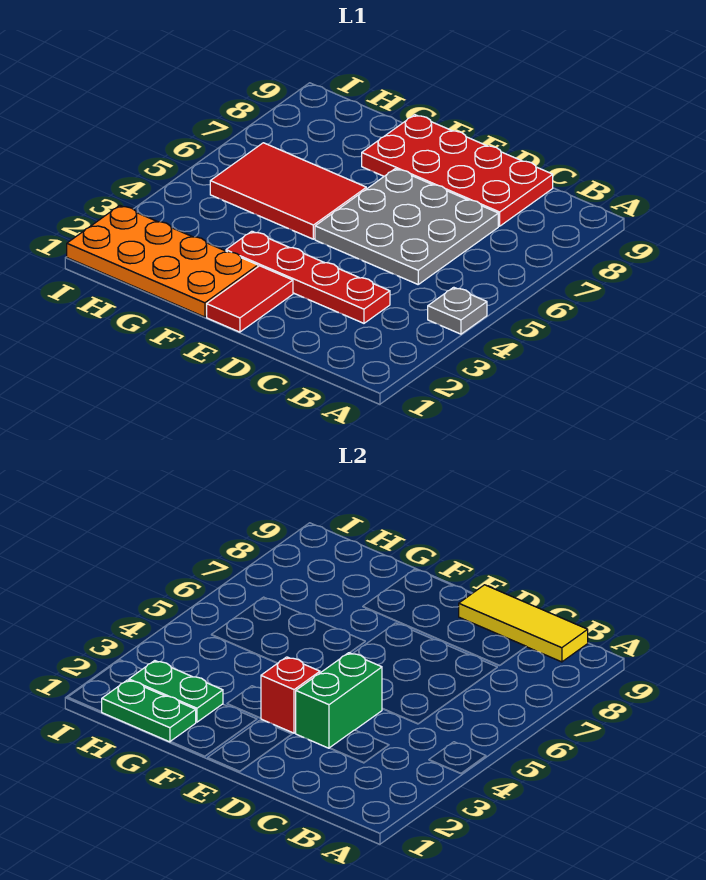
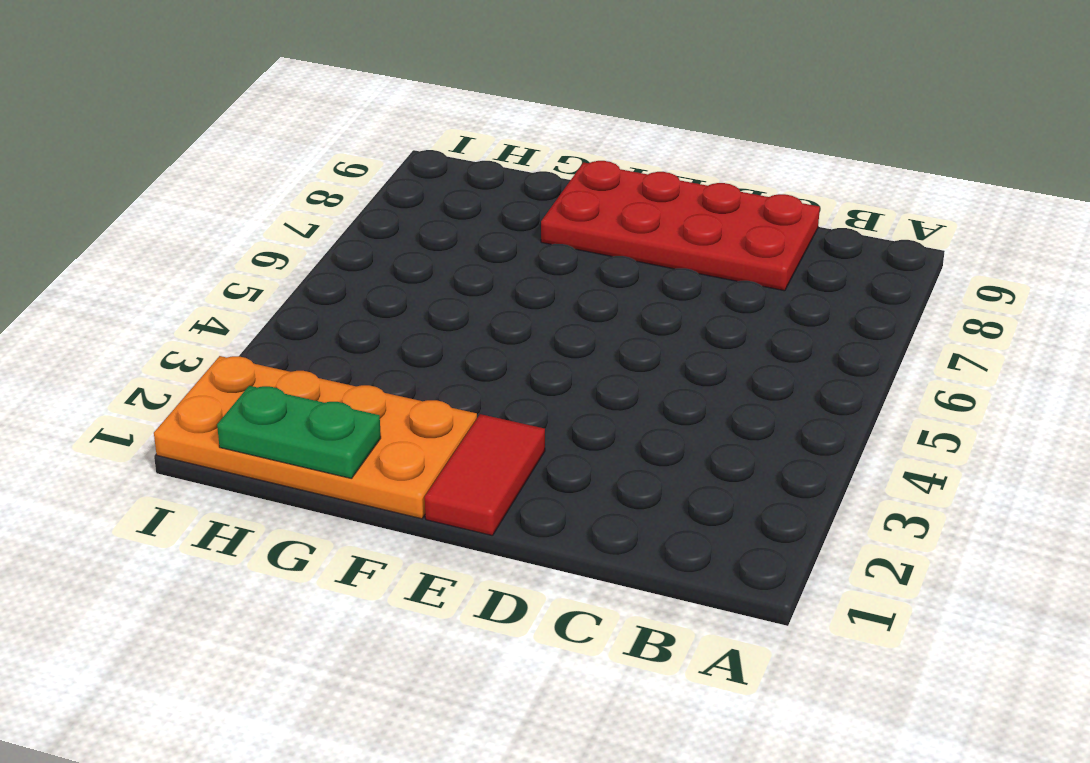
none -> grey 1x1 plate [428,287,487,334]
none -> red 1x4 plate [226,231,390,323]
none -> grey 3x3 plate [315,169,498,284]

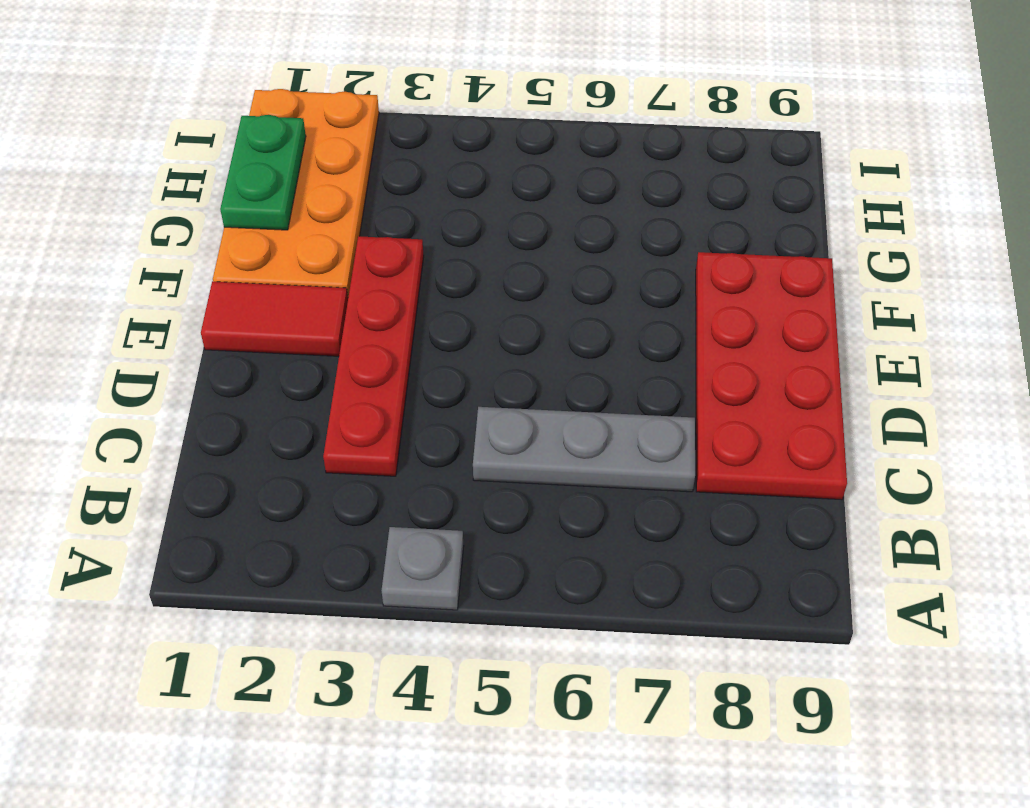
grey 1x3 plate [473,407,695,492] -> grey 3x3 plate [315,169,498,284]
none -> red 2x3 tile [210,143,366,239]
none -> yellow 1x3 tile [459,585,588,662]
none -> green 1x2 brick [296,653,382,748]

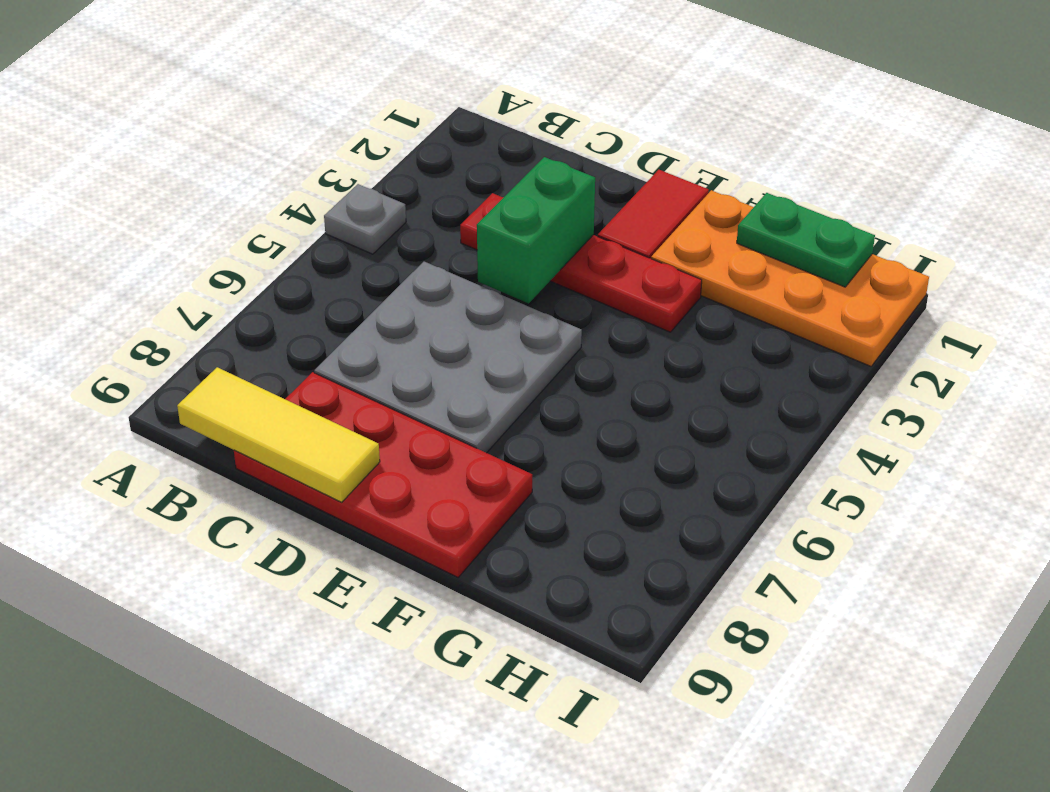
none -> red 2x3 tile [210,143,366,239]
none -> red 1x1 brick [261,657,320,733]
none -> green 1x2 plate [129,661,223,722]

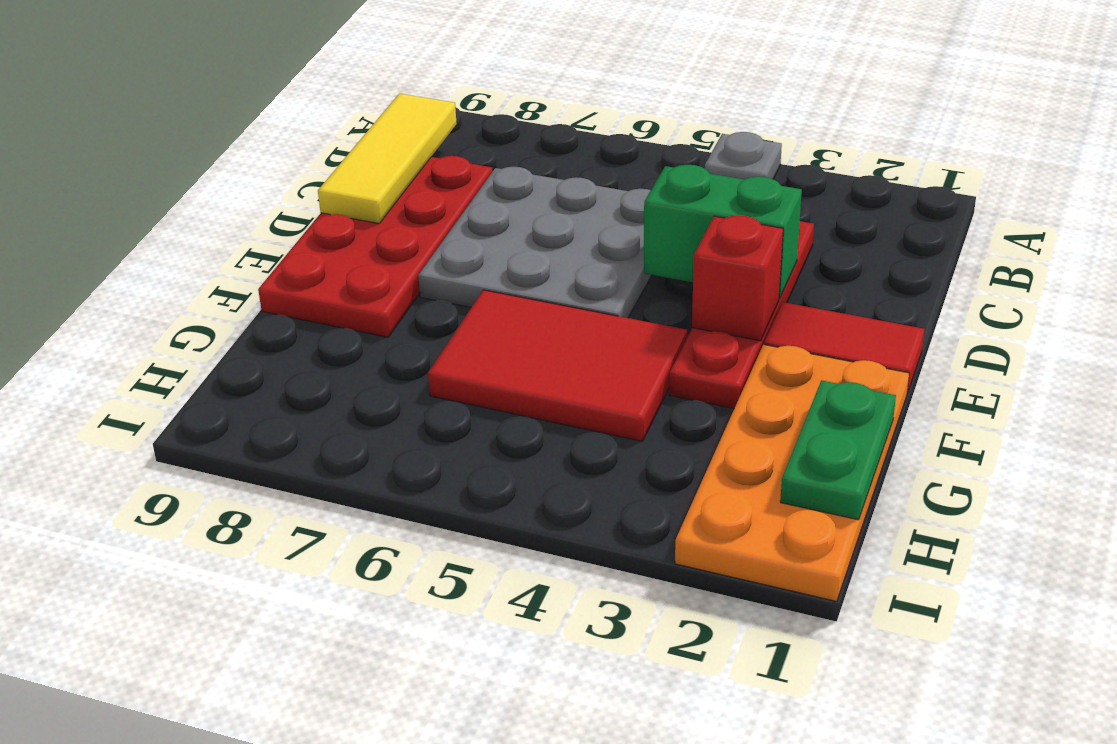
red 2x3 tile [428,290,687,441] -> red 2x3 tile turned to [210,143,366,239]
none -> green 1x2 plate [129,661,223,722]

